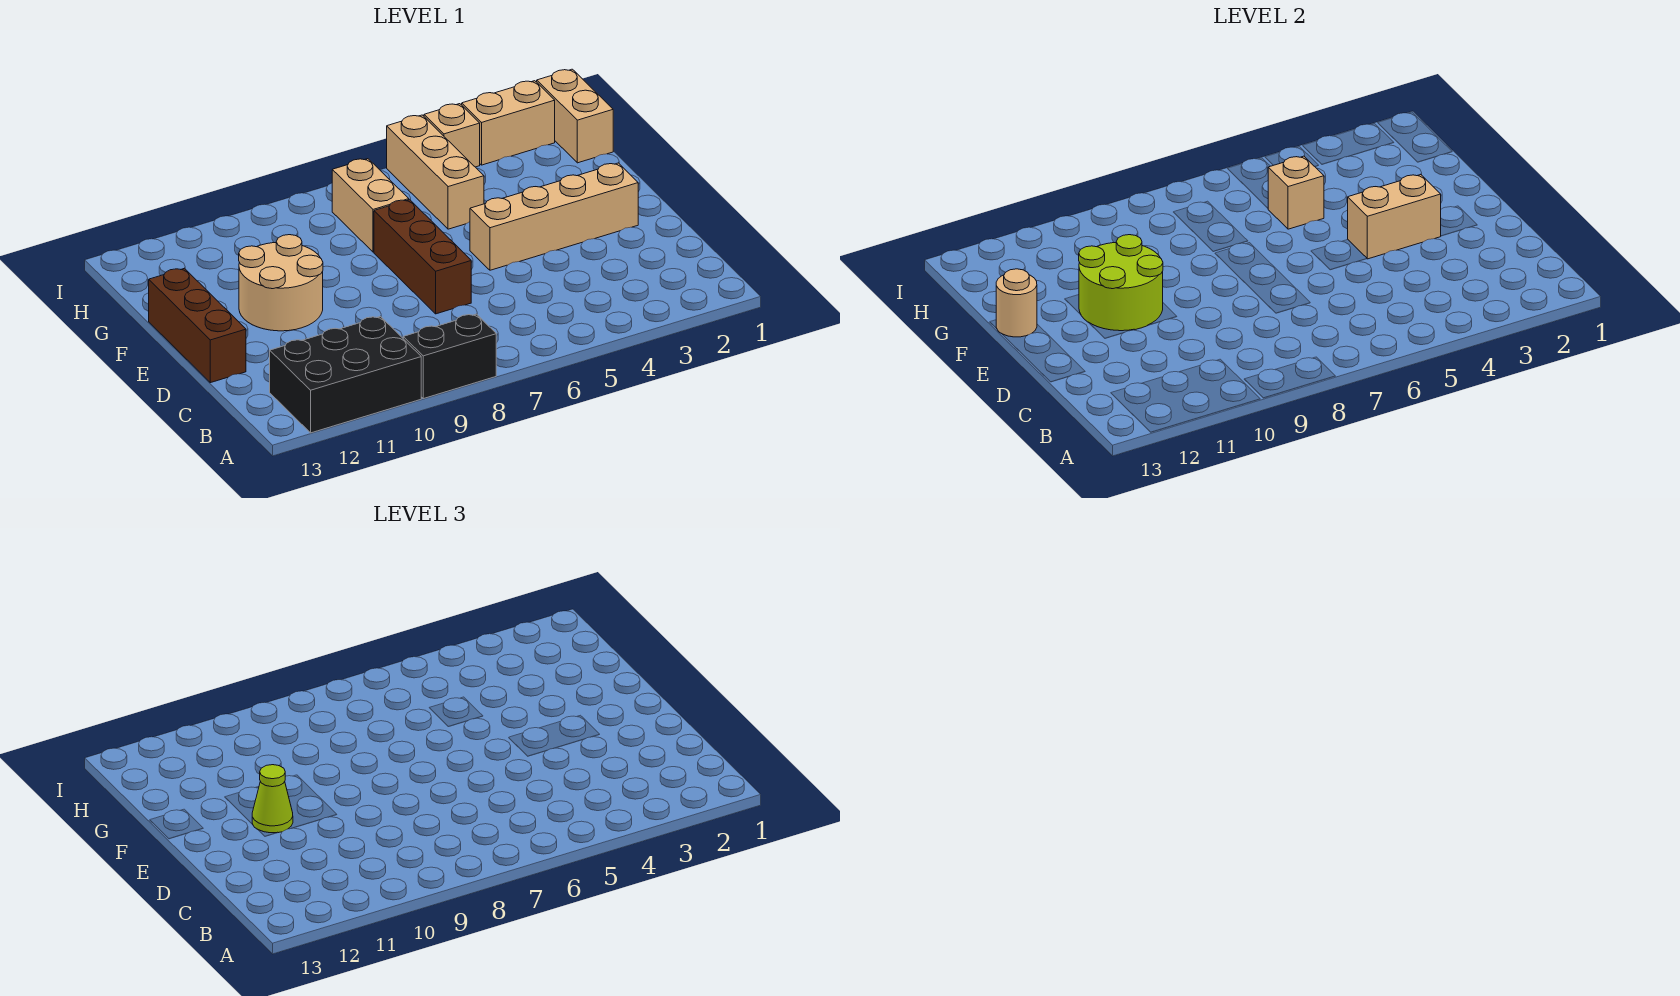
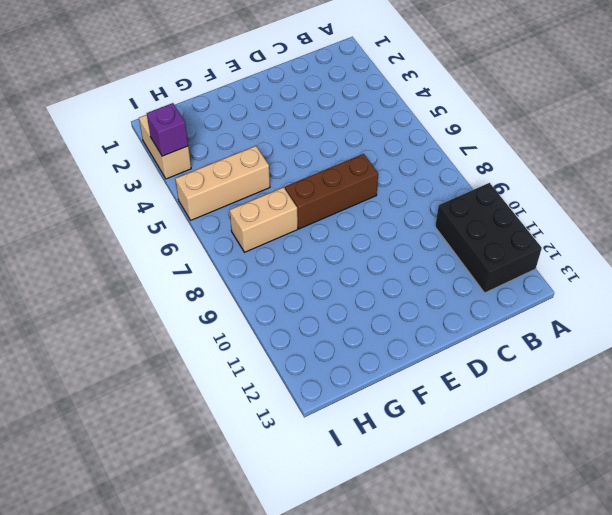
purple 1x1 brick [147,103,188,156] -> none
none -> black 1x2 brick [403,314,496,399]
none -> brown 1x3 brick [149,268,246,383]
none -> tan 1x4 brick [470,163,638,270]

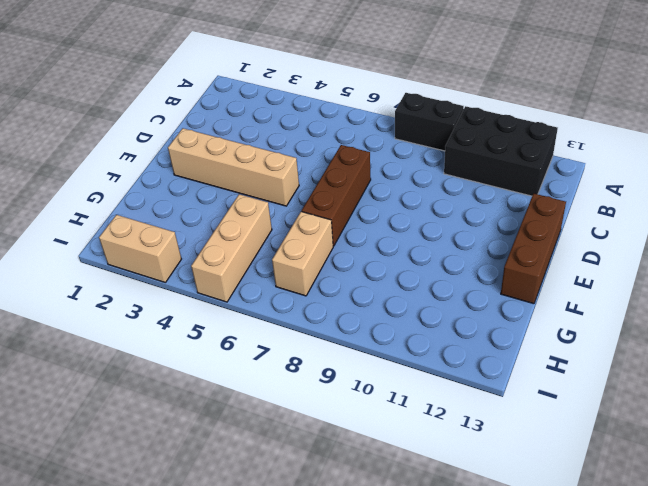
none -> tan 2x2 round brick [239,235,323,331]
none -> tan 1x2 brick [537,69,613,163]
none -> tan 1x1 brick [424,104,480,167]

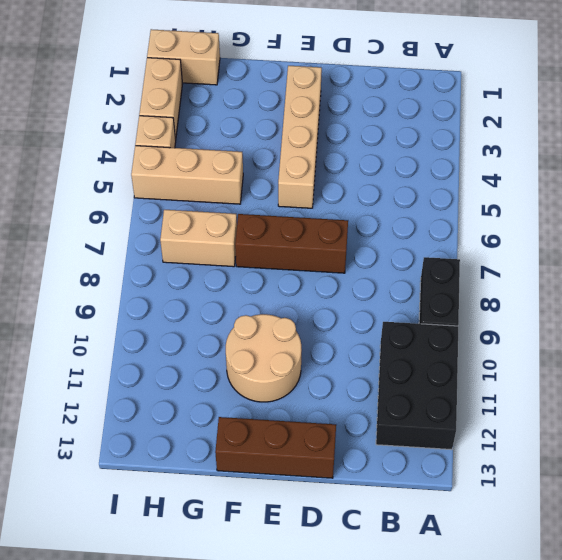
none -> tan 1x2 brick [1348,175,1441,259]
none -> lime 2x2 round brick [1079,235,1163,331]
none -> tan 1x1 round brick [996,269,1037,337]

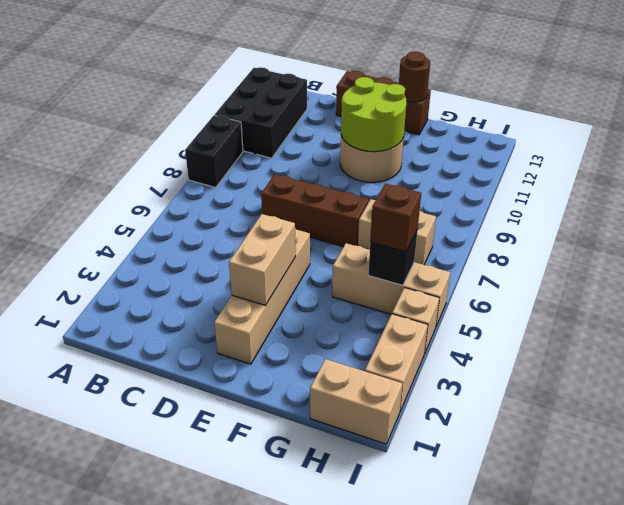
brown 1x1 round brick [399,52,430,102] -> tan 1x1 round brick [996,269,1037,337]
black 1x1 brick [368,229,418,285] -> none
brown 1x1 brick [370,184,421,252] -> none
none -> tan 1x1 brick [1268,156,1324,229]
none -> lime 1x1 cone [252,765,293,833]

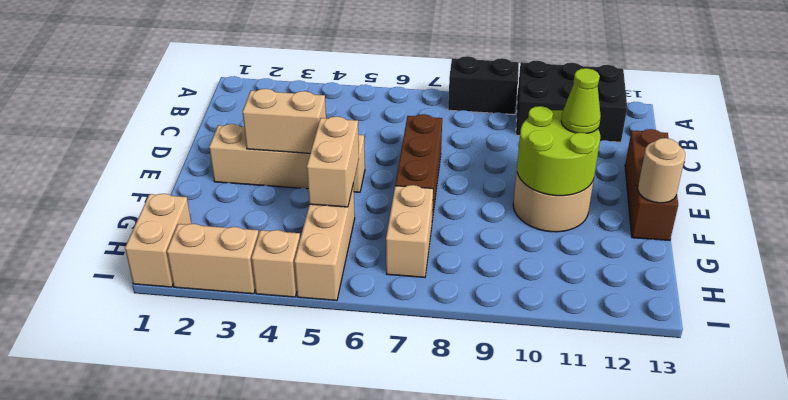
tan 1x2 brick [307,116,359,207] -> tan 1x1 brick [1268,156,1324,229]

